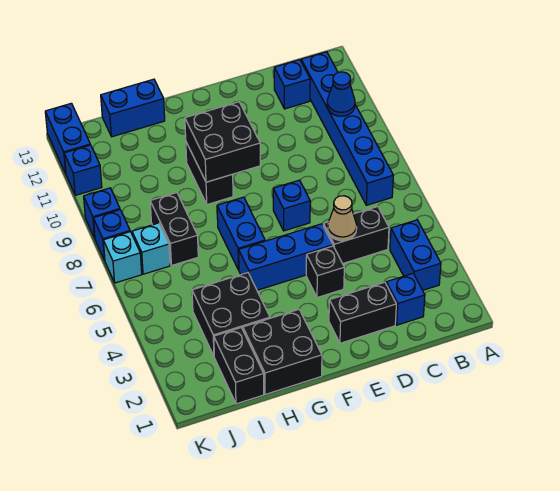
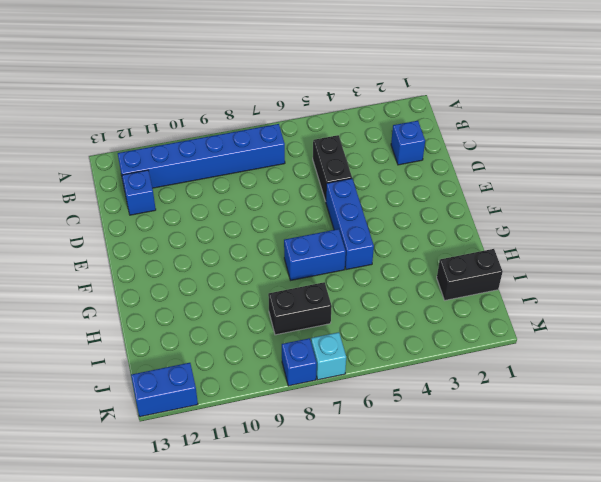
none -> blue 1x2 brick [390,220,441,290]
none -> black 1x2 brick [329,282,396,343]
none -> black 1x1 brick [306,246,344,298]

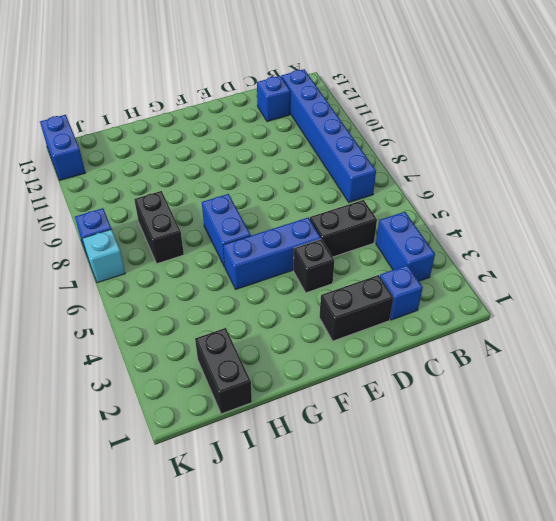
none -> blue 1x1 brick [273,180,310,231]
none -> black 2x2 brick [243,309,322,394]
none -> black 1x2 brick [186,142,233,205]

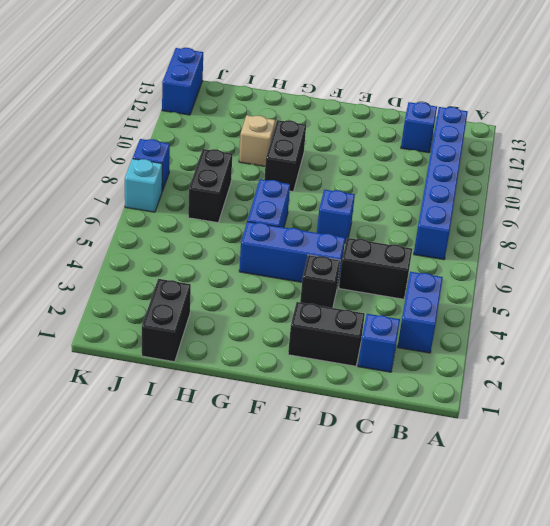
tan 1x1 brick [239,115,275,166] -> none
none -> black 2x2 brick [243,309,322,394]
none -> black 2x2 brick [192,273,270,356]
none -> blue 1x2 brick [101,79,165,137]

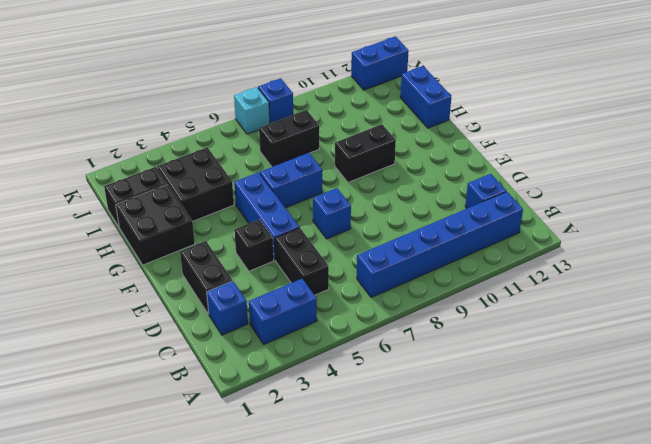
none -> cyan 1x1 brick [132,223,170,274]
none -> blue 1x1 brick [84,188,120,238]
none -> blue 1x1 brick [64,145,102,195]

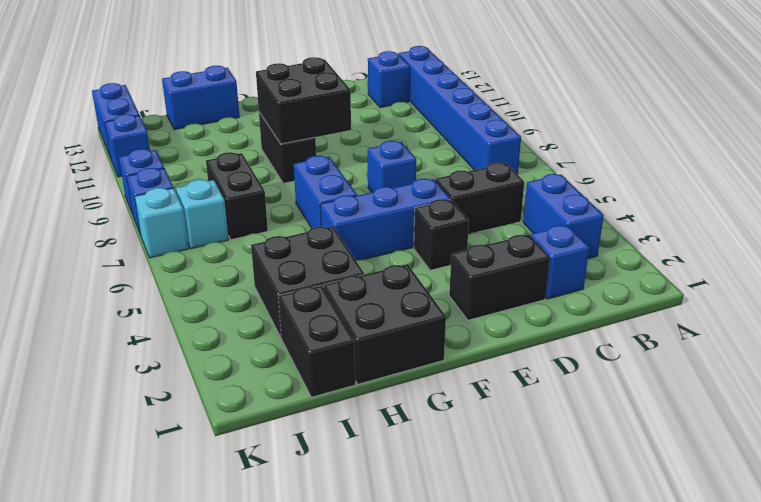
none -> blue 1x1 cone [327,72,355,116]
none -> tan 1x1 cone [328,196,357,241]

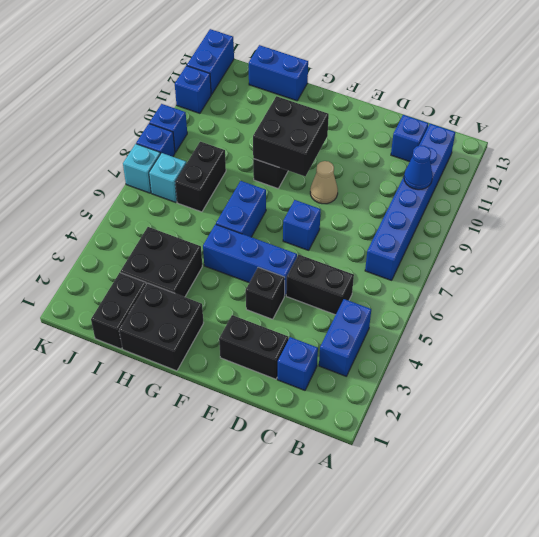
tan 1x1 cone [310,161,338,204] -> tan 1x1 cone moved to [328,196,357,241]

